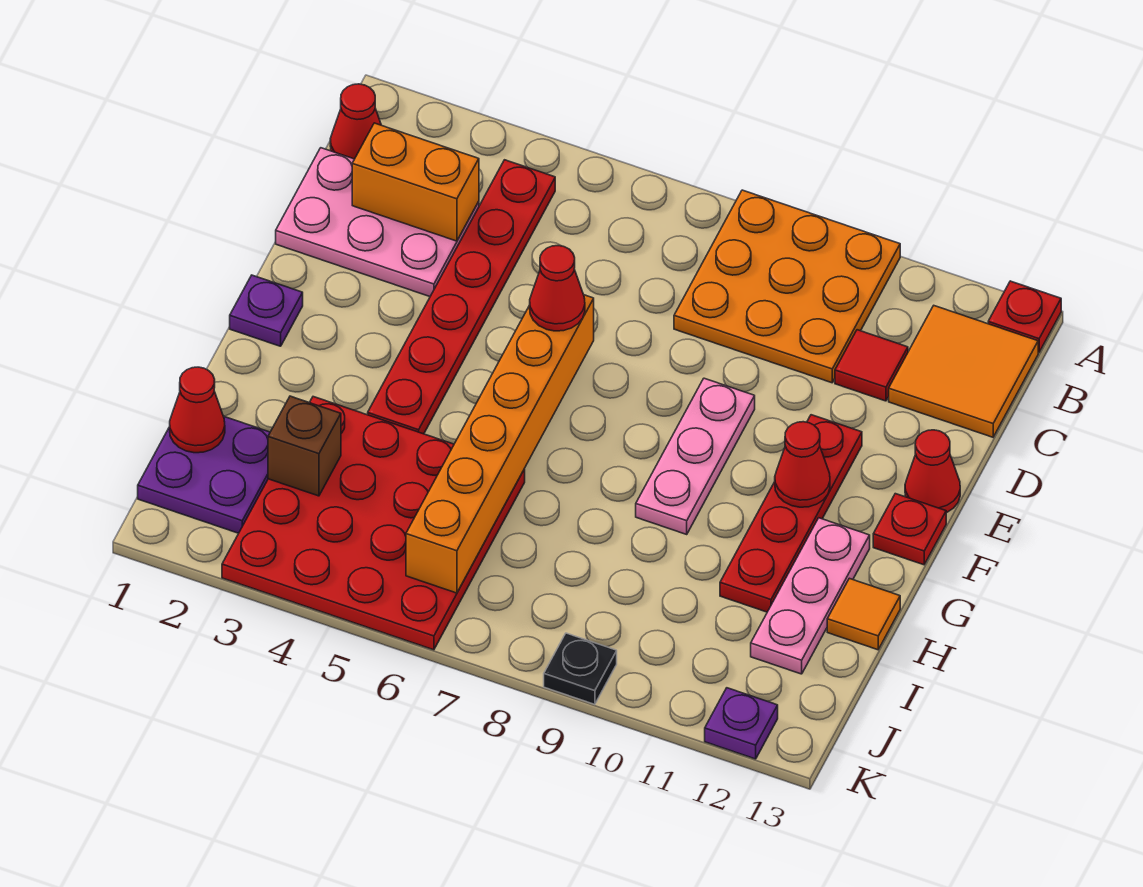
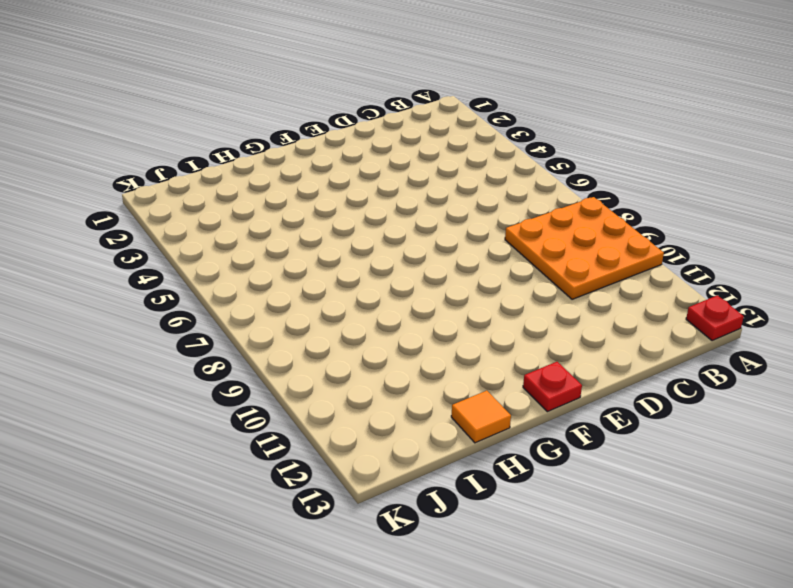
none -> red 1x1 cone [330,84,381,159]
none -> red 1x6 plate [368,160,555,434]
none -> orange 2x2 tile [889,306,1038,437]

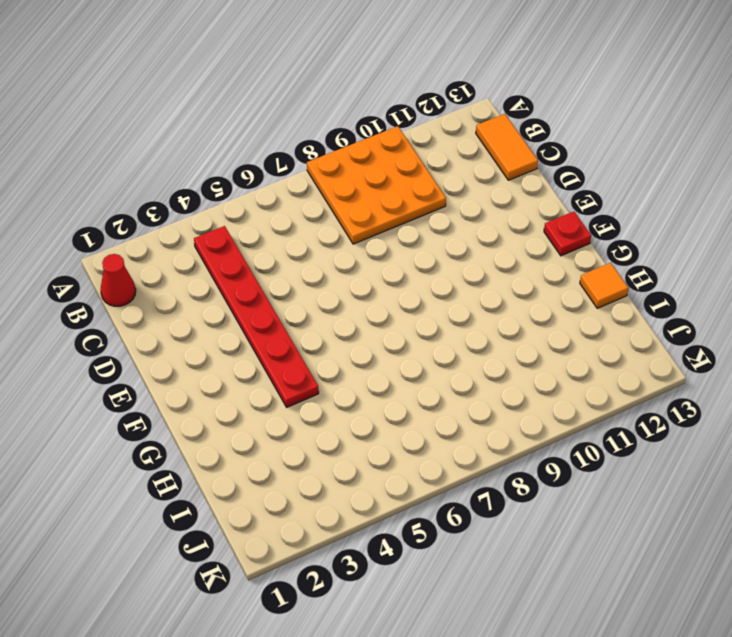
orange 1x2 tile [476,114,538,180] -> orange 2x2 tile [889,306,1038,437]
none -> red 1x1 plate [988,281,1061,352]
none -> pink 2x3 plate [276,148,479,296]
none -> red 1x1 tile [835,330,908,401]

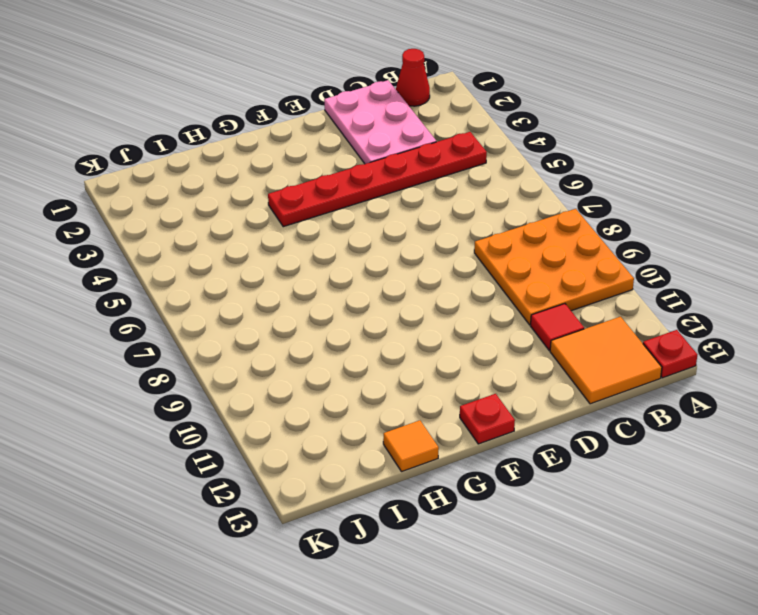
none -> pink 1x3 plate [636,378,755,534]
none -> red 1x4 plate [720,415,862,612]
none -> red 1x1 cone [905,430,960,513]

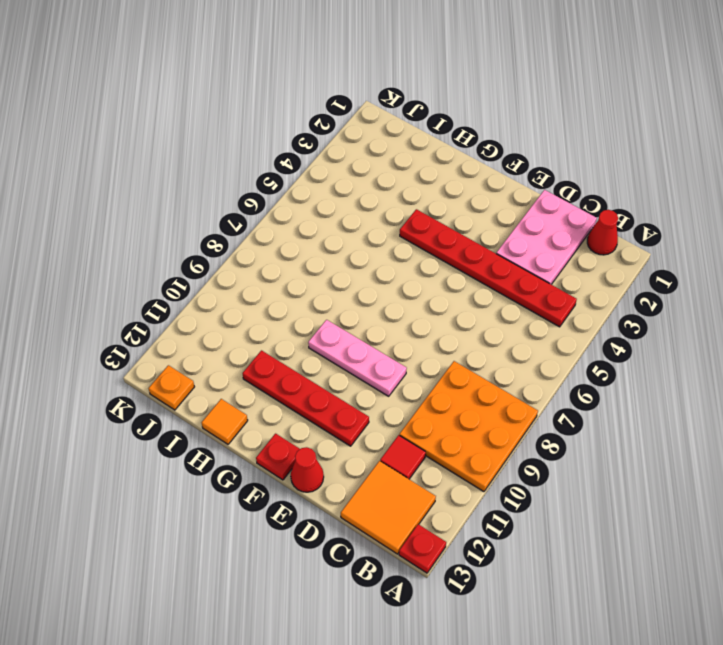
orange 1x1 plate [149,365,194,410] -> none
none -> purple 1x1 plate [230,275,303,346]
none -> pink 1x3 plate [751,518,870,674]
none -> red 4x4 plate [222,397,525,650]

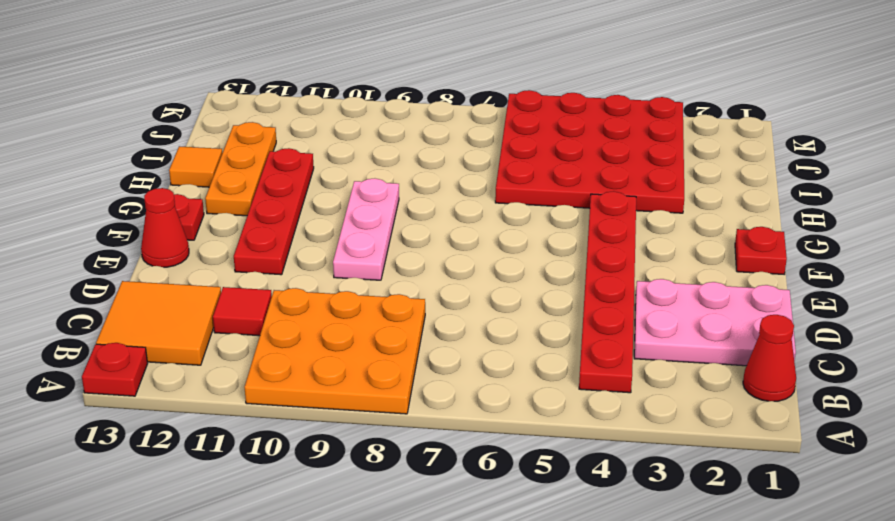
red 1x1 plate [735,227,787,274] -> purple 1x1 plate [230,275,303,346]
orange 1x3 plate [205,122,276,216] -> pink 1x3 plate [751,518,870,674]
none -> purple 2x2 plate [138,417,270,533]
none -> black 1x1 plate [544,633,617,704]
none -> purple 1x1 plate [705,688,778,759]

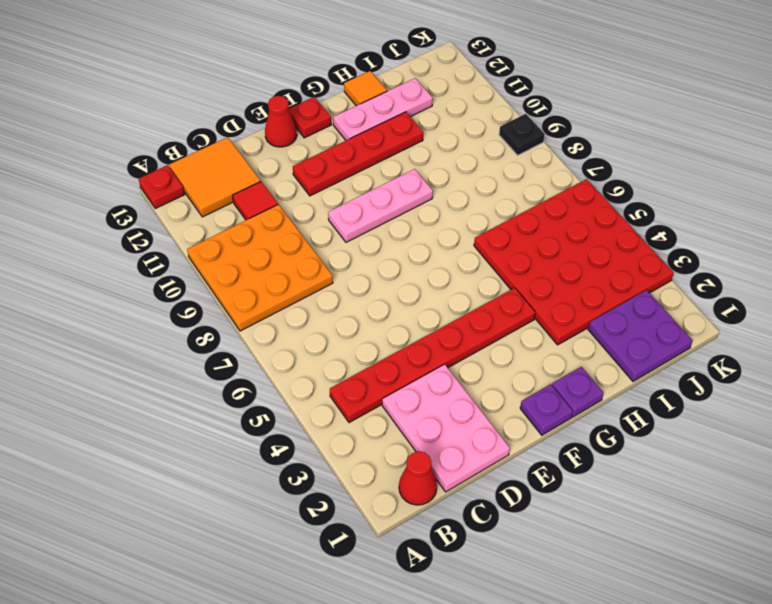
purple 1x1 plate [552,367,603,417] -> purple 1x1 plate moved to [705,688,778,759]
none -> orange 1x2 brick [352,123,479,241]
none -> orange 1x6 brick [406,295,594,593]
none -> red 1x1 cone [775,422,830,507]

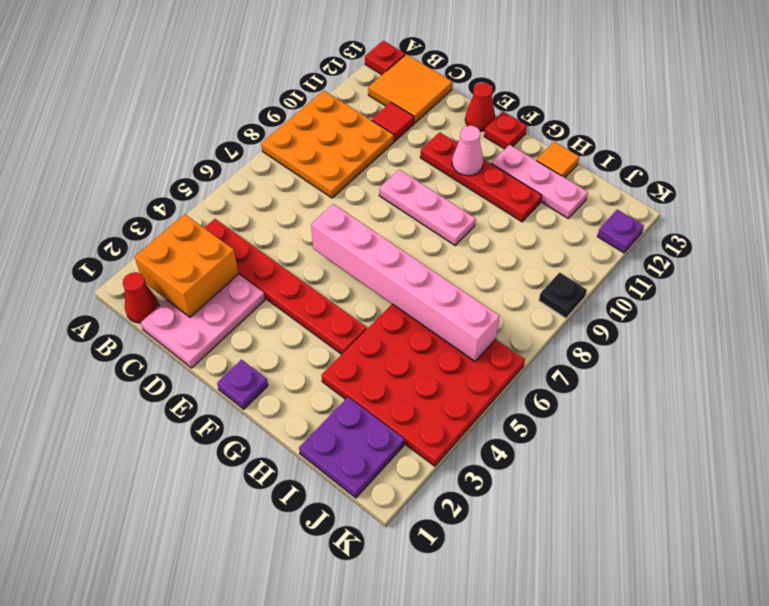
orange 2x2 brick [134,214,239,317] -> orange 1x2 brick [352,123,479,241]
pink 1x6 brick [311,204,500,361] -> orange 1x6 brick [406,295,594,593]
pink 1x1 cone [452,126,483,176] -> red 1x1 cone [775,422,830,507]
none -> red 1x1 cone [170,367,225,453]
none -> brown 1x1 brick [268,396,341,496]
none -> red 1x1 cone [530,246,585,331]

